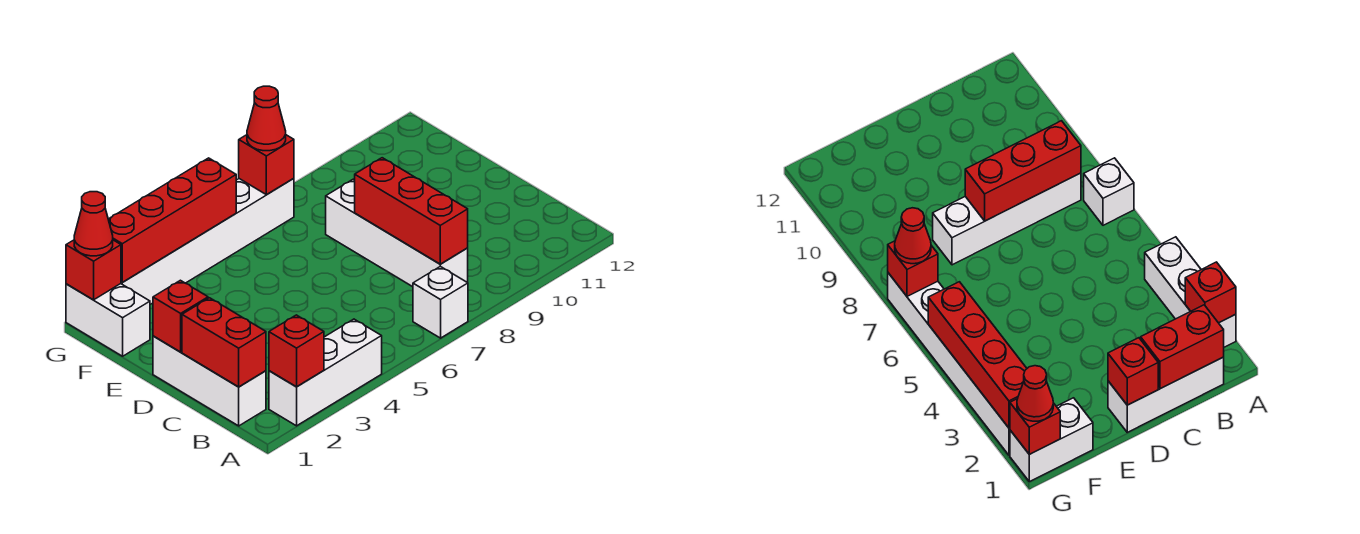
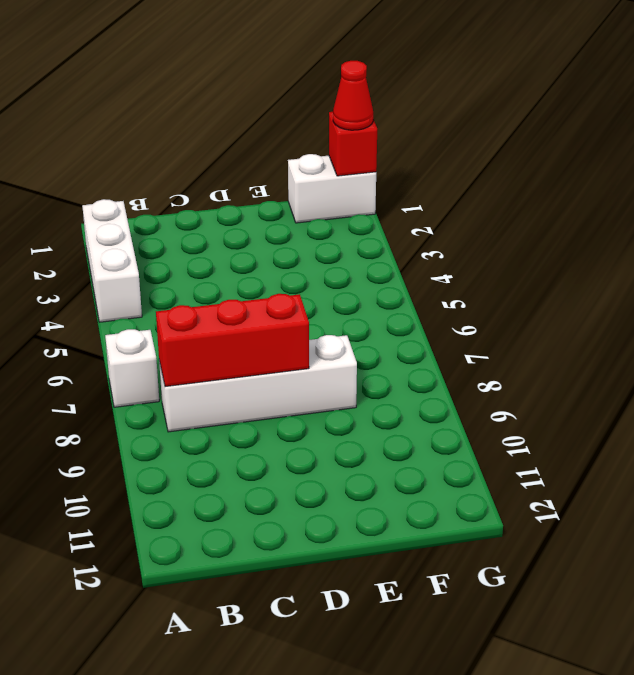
none -> white 1x3 brick [153,336,266,426]
none -> white 1x6 brick [121,178,294,304]
none -> red 1x1 brick [269,315,324,387]

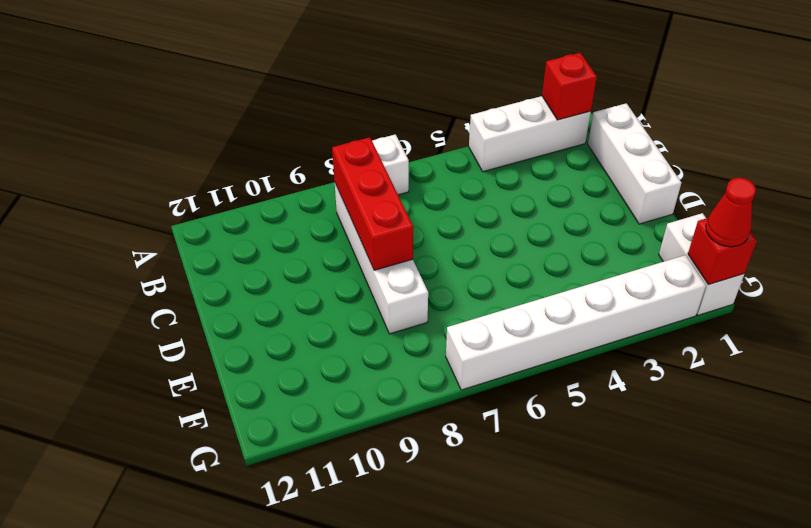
none -> red 1x2 brick [182,298,266,387]
none -> red 1x1 brick [153,280,208,352]
none -> red 1x4 brick [108,158,236,282]

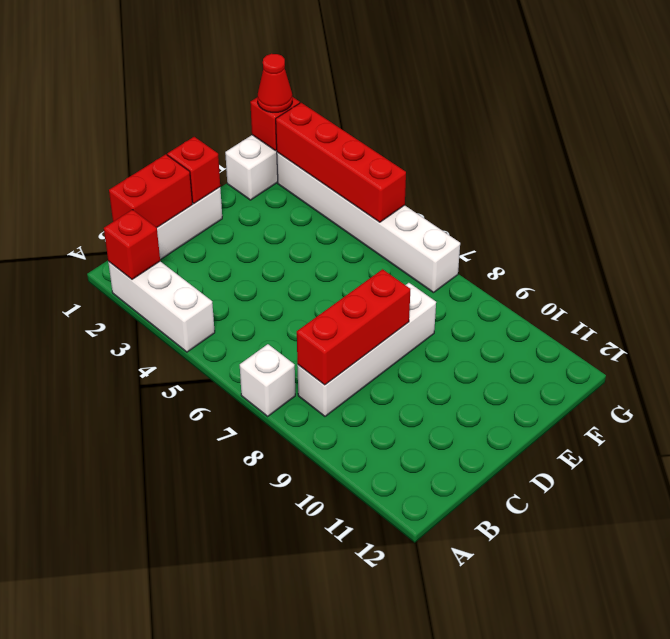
none -> red 1x1 brick [239,135,294,195]
none -> red 1x1 cone [247,86,286,151]

